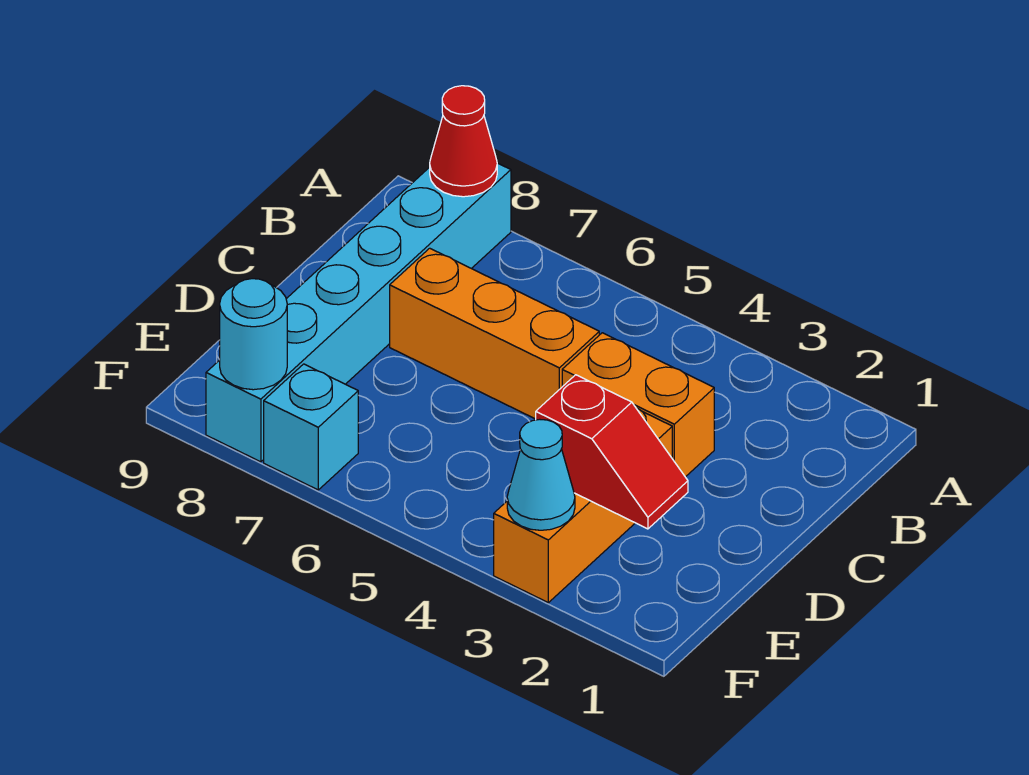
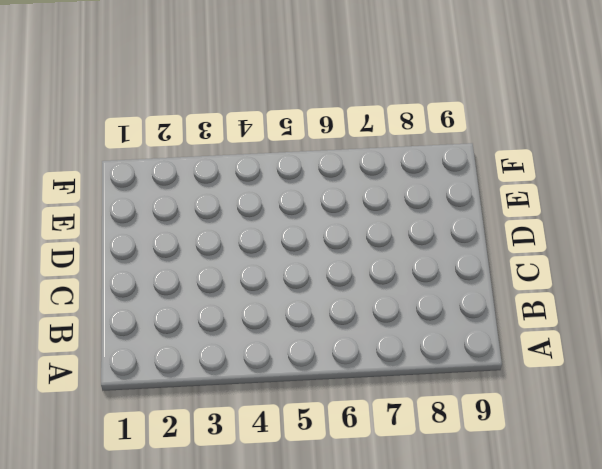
none -> cyan 1x6 brick [206,163,511,462]
none -> orange 1x2 brick [562,333,714,477]

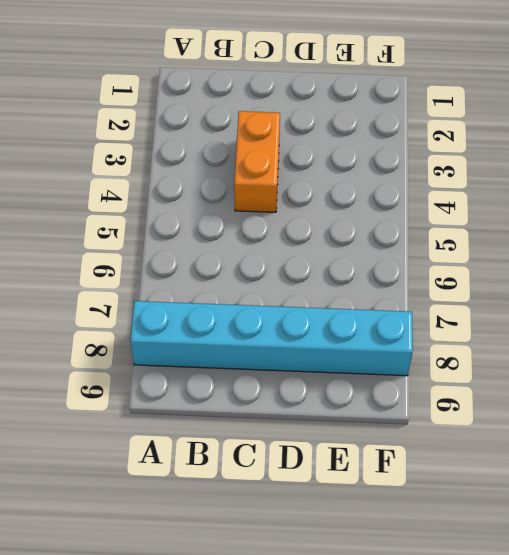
none -> orange 1x3 brick [390,248,599,419]
none -> orange 1x3 brick [494,408,672,603]

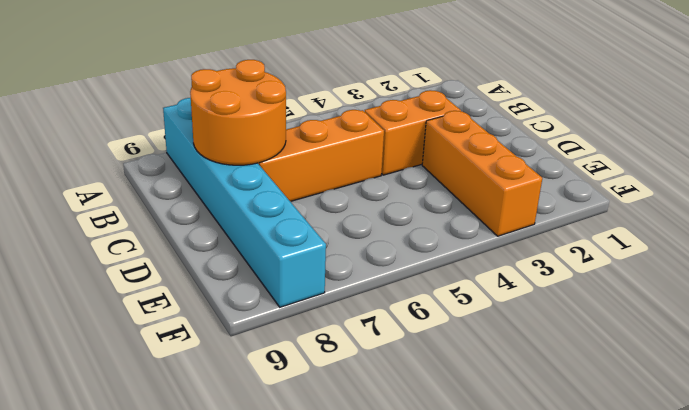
orange 2x2 round brick [190,60,286,165] -> none
none -> cyan 1x1 brick [264,364,358,490]
none -> red 1x1 cone [430,86,497,197]

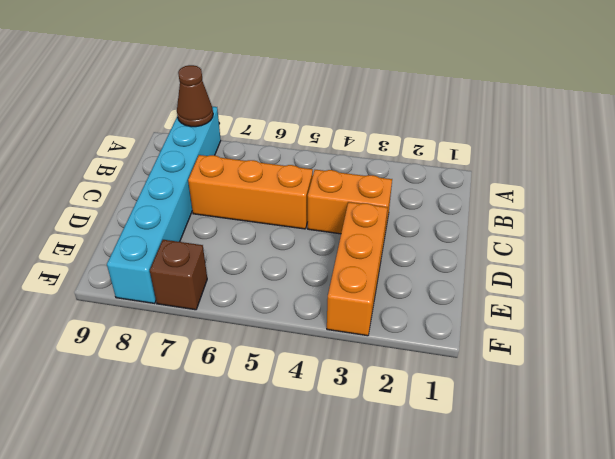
brown 1x1 cone [177,65,213,127] -> red 1x1 cone [430,86,497,197]
brown 1x1 brick [150,240,207,310] -> cyan 1x1 brick [264,364,358,490]
none -> red 1x2 slope [536,375,688,529]
none -> cyan 1x1 cone [507,419,575,530]

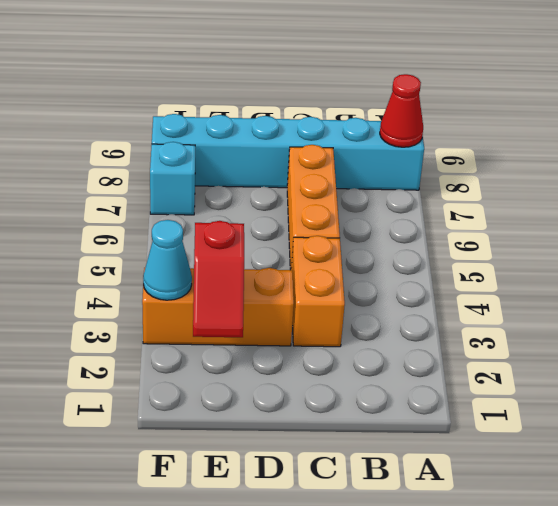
none -> cyan 1x1 round brick [220,279,287,390]

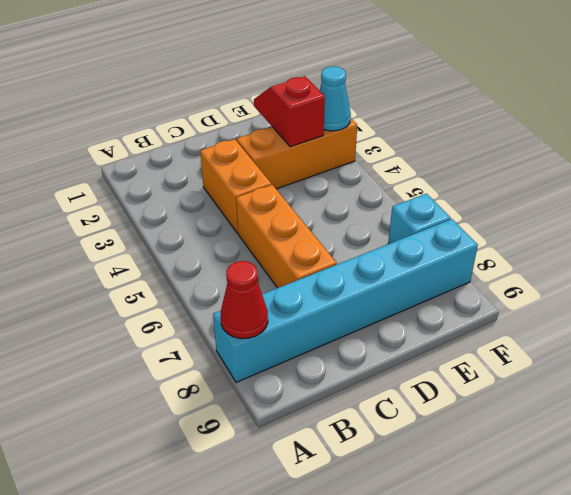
none -> cyan 1x1 round brick [220,279,287,390]

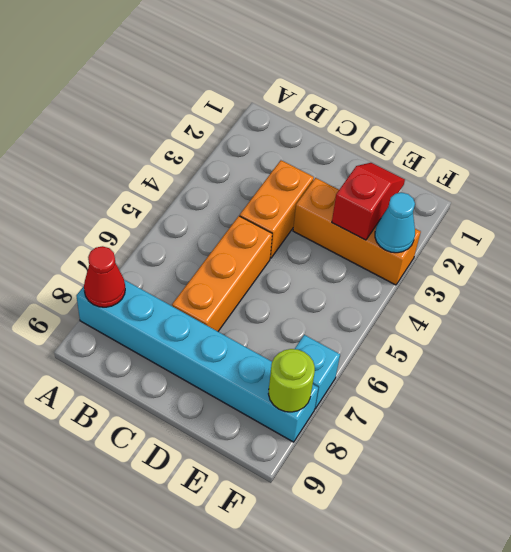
lime 1x1 round brick [268,349,315,412] -> cyan 1x1 round brick [220,279,287,390]

